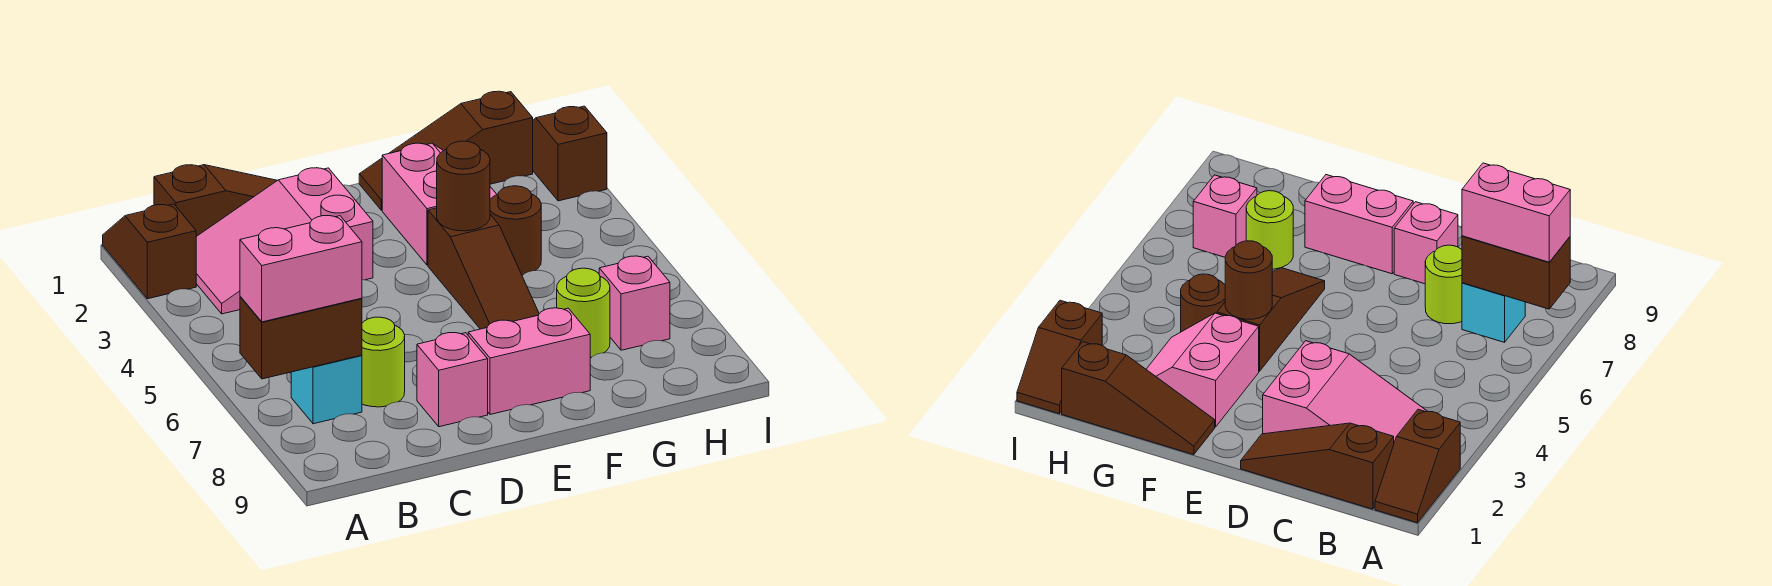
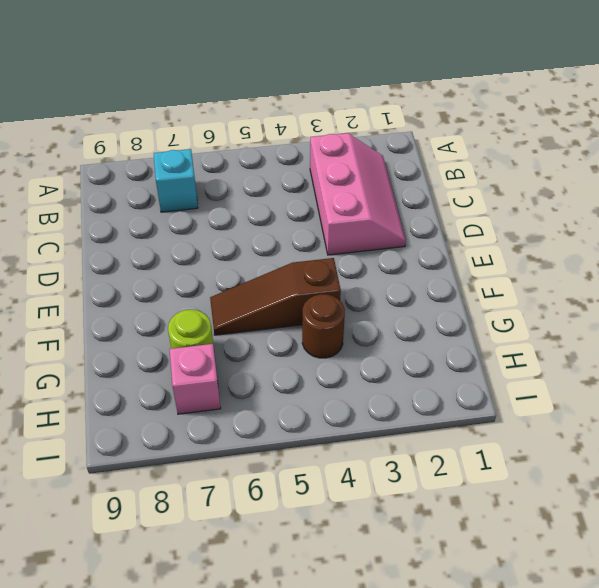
pink 2x3 slope [310,133,406,255] -> pink 2x3 slope turned to [196,168,373,314]
none -> brown 1x2 slope [103,204,196,299]
none -> brown 1x3 slope [154,165,277,237]
none -> lime 1x1 round brick [362,317,405,407]

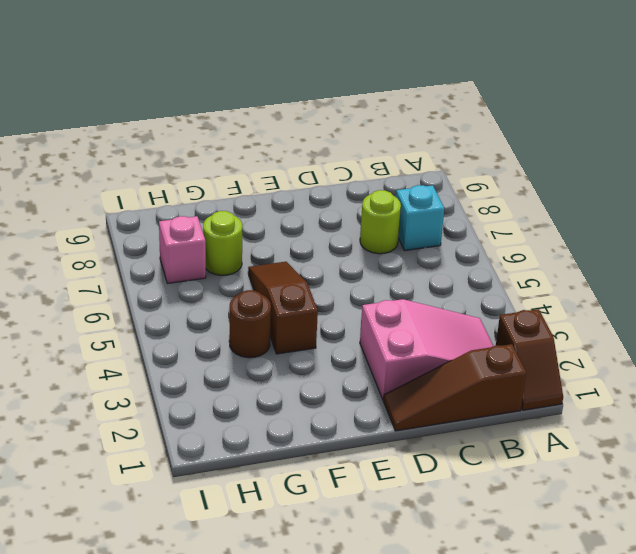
none -> pink 1x1 brick [417,333,488,427]
none -> pink 1x2 brick [468,308,590,414]
none -> brown 1x3 slope [359,91,533,210]

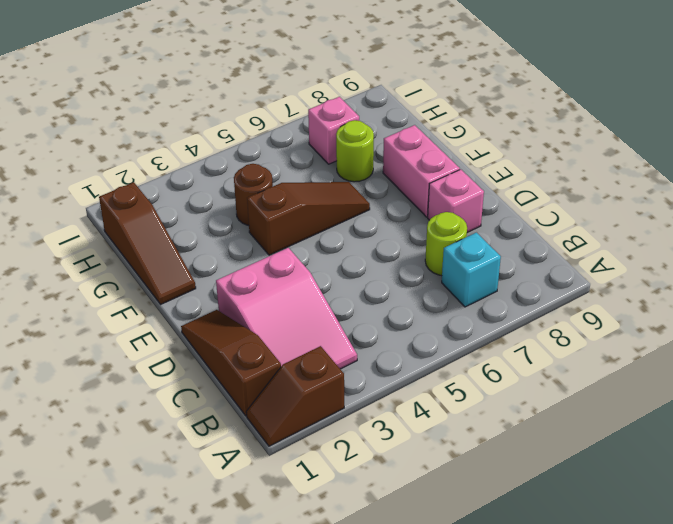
none -> pink 2x2 slope [382,143,497,265]
none -> brown 1x2 slope [533,106,607,201]
none -> brown 1x2 brick [240,297,362,379]

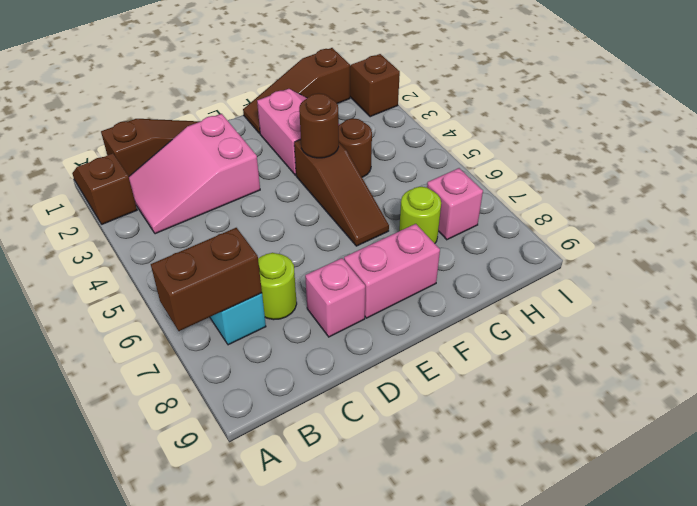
none -> pink 1x2 brick [240,216,362,322]

